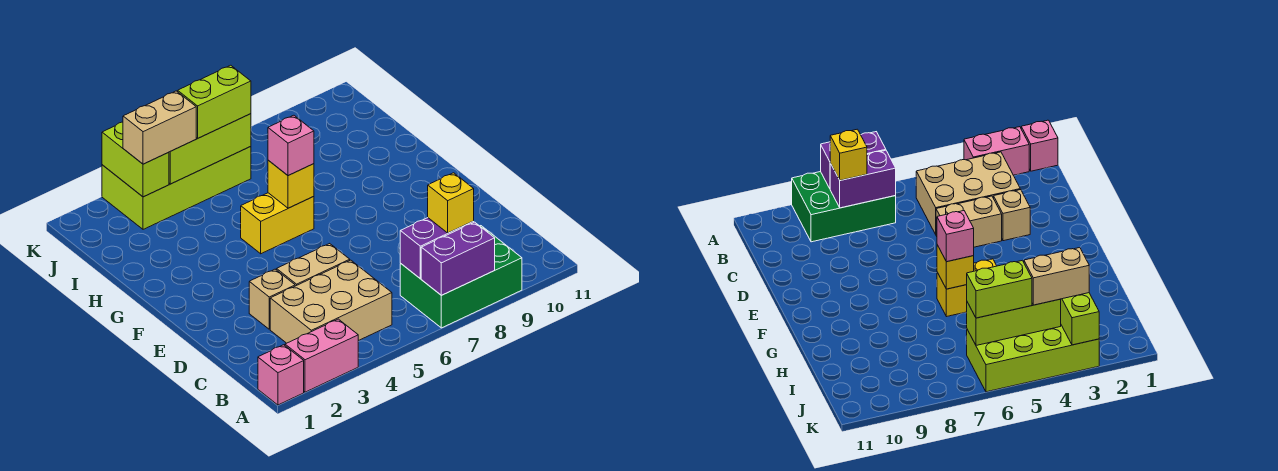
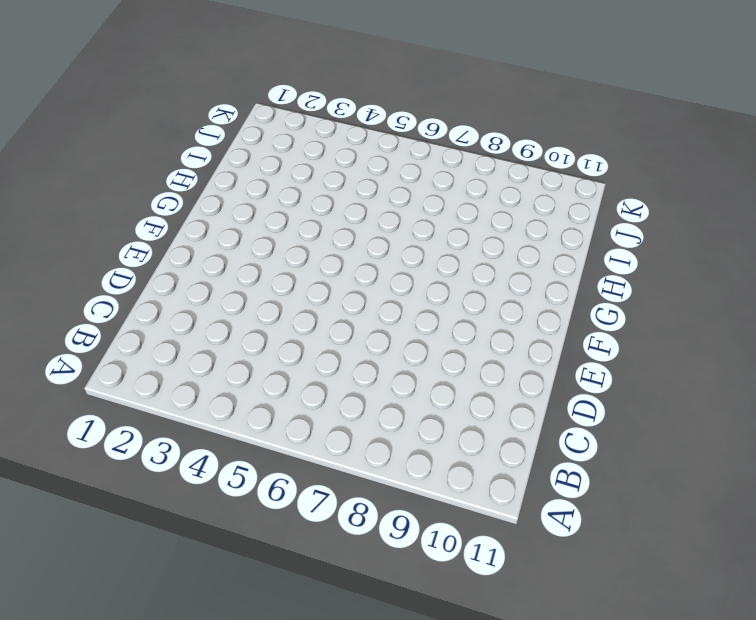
none -> pink 1x1 brick [258,345,304,405]
none -> pink 1x2 brick [285,319,358,392]
none -> green 2x3 brick [400,226,522,328]

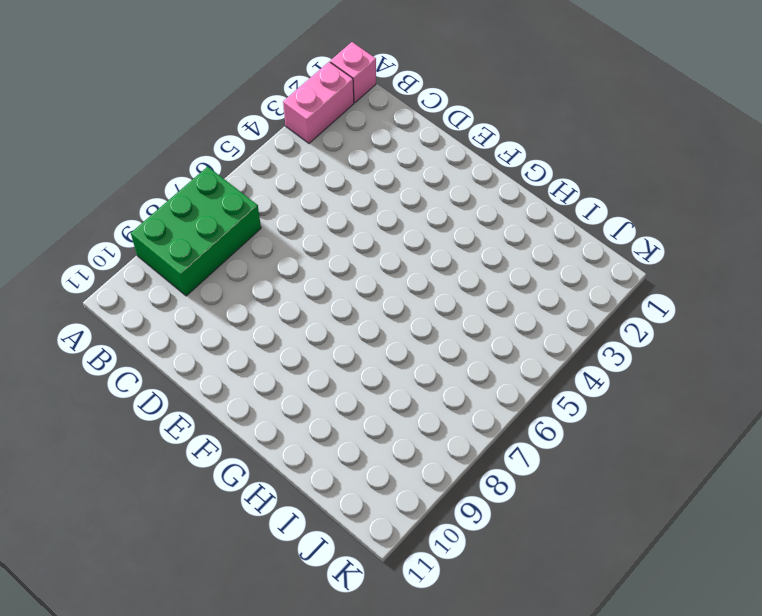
none -> tan 2x3 brick [270,260,392,343]
none -> tan 1x1 brick [249,269,295,329]
none -> tan 1x2 brick [277,244,350,286]

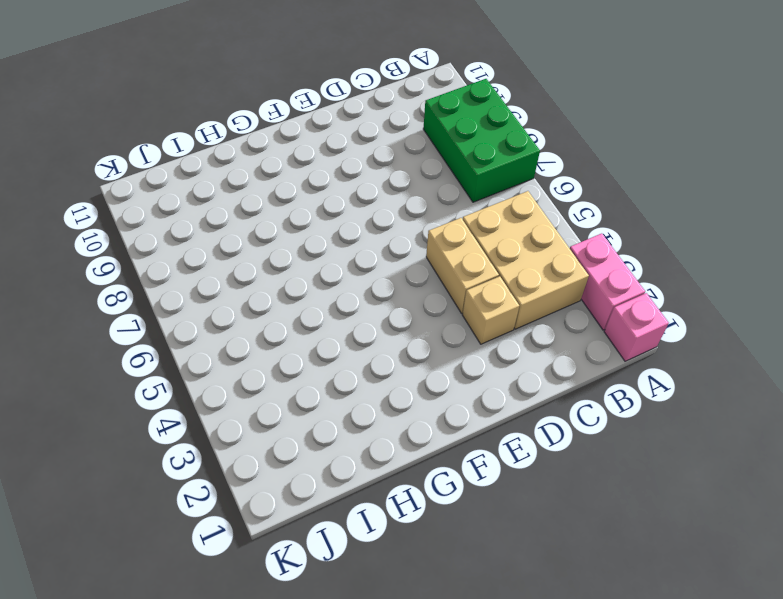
none -> yellow 1x2 brick [241,193,314,254]
none -> lime 2x4 brick [102,147,251,229]
none -> purple 1x2 brick [421,222,495,295]

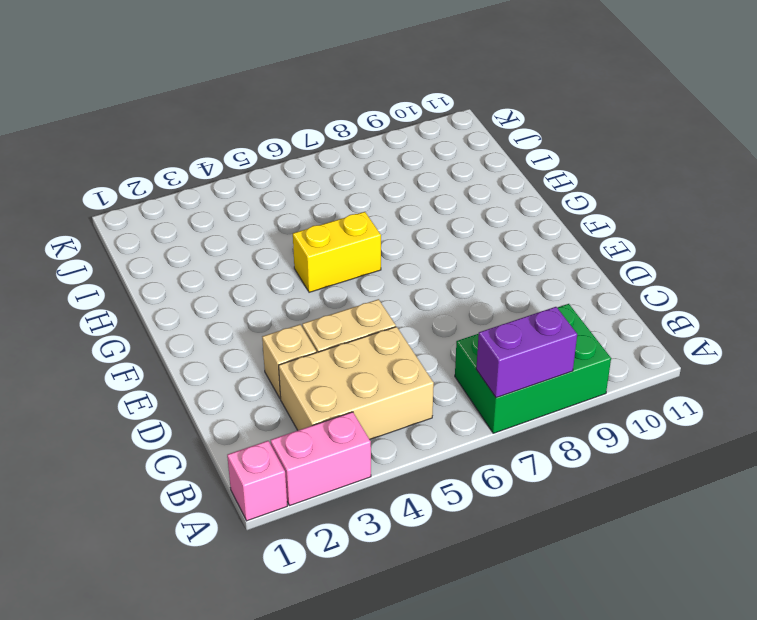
none -> lime 2x4 brick [102,147,251,229]
none -> purple 1x2 brick [400,218,474,279]
none -> yellow 1x1 brick [268,160,314,208]

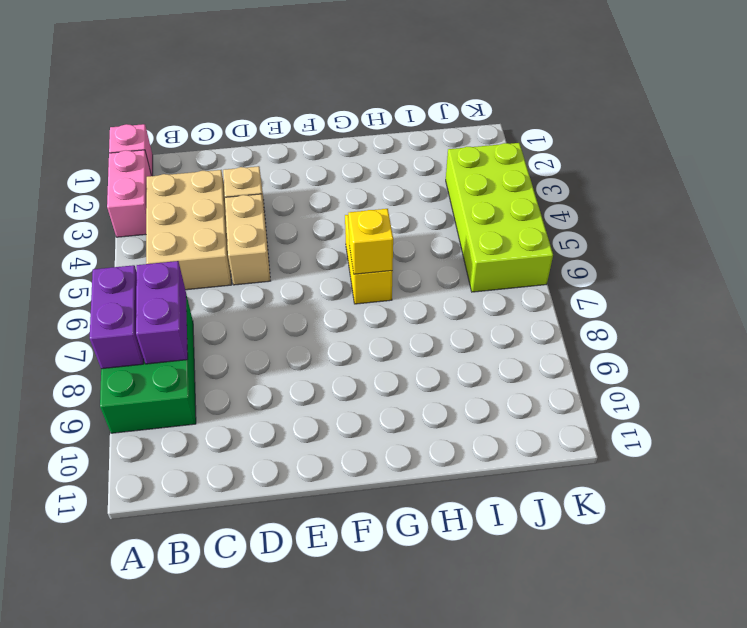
none -> lime 1x2 brick [102,122,169,197]
none -> lime 1x3 brick [169,114,251,184]
none -> yellow 1x1 brick [428,173,474,233]

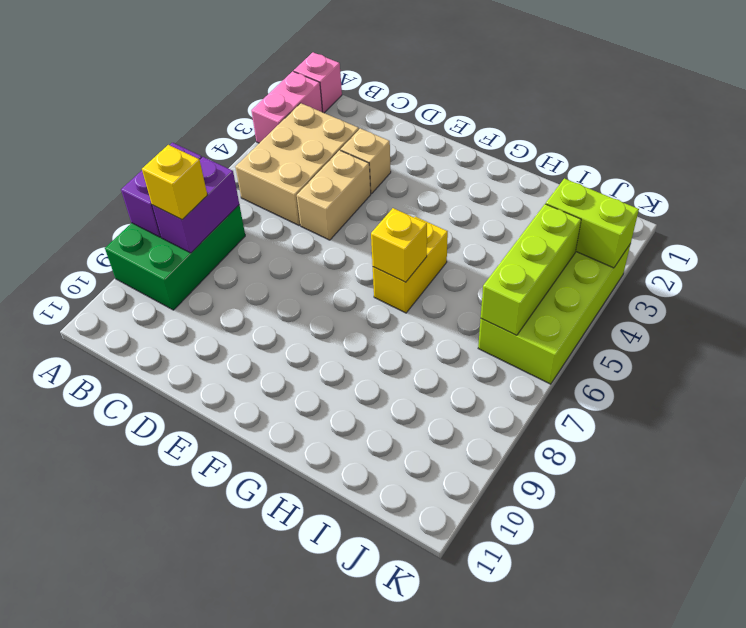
none -> pink 1x1 brick [268,115,314,176]
none -> tan 1x2 brick [123,91,196,164]
none -> lime 1x2 brick [178,65,251,138]

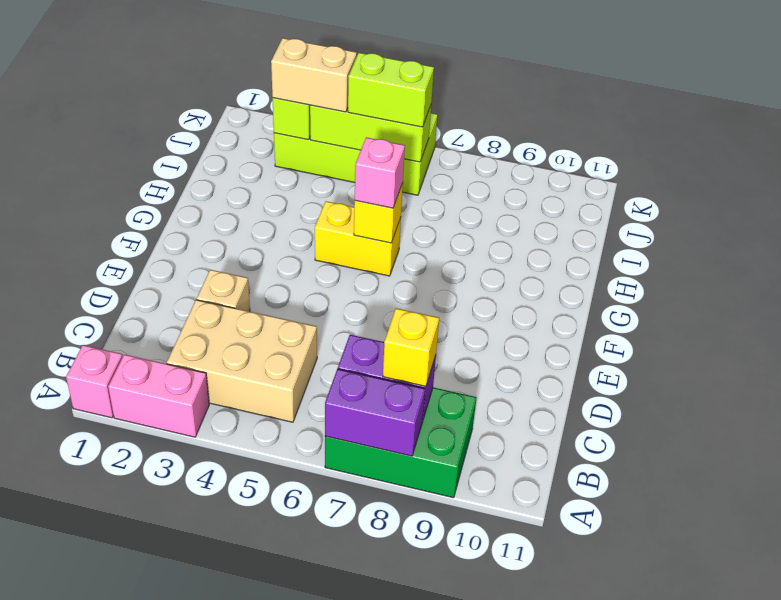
none -> tan 1x2 brick [277,244,350,286]

